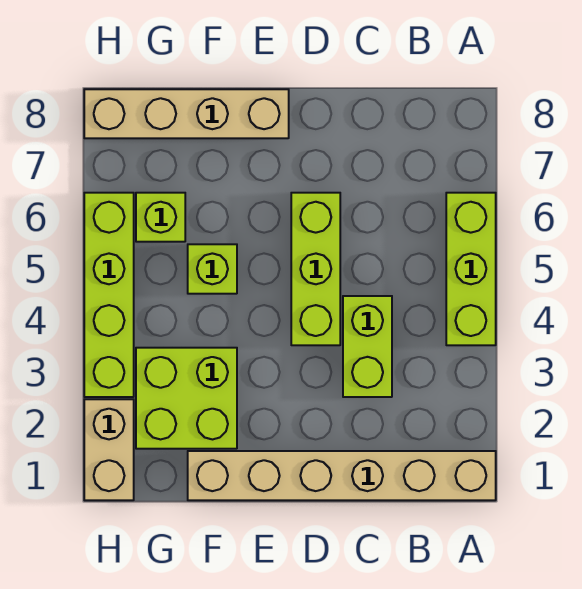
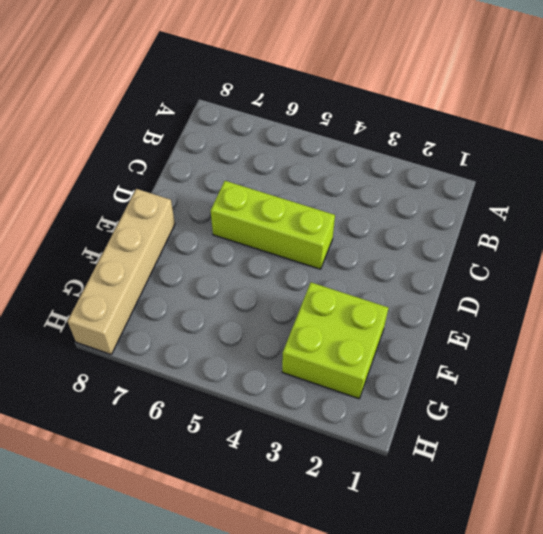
none -> tan 1x6 brick [188,451,496,500]
none -> lime 1x3 brick [446,193,496,345]

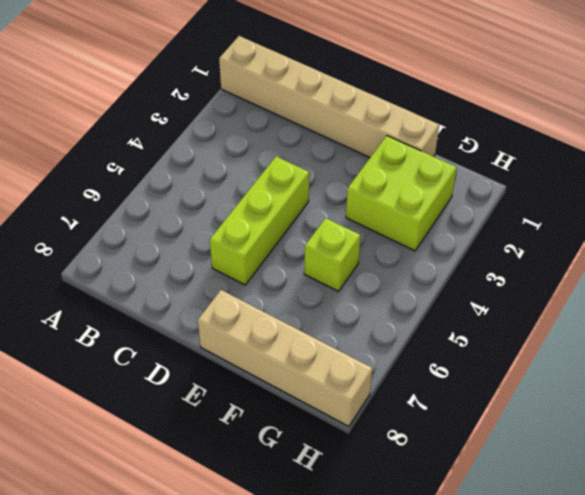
none -> lime 1x3 brick [446,193,496,345]
none -> lime 1x2 brick [343,296,392,397]

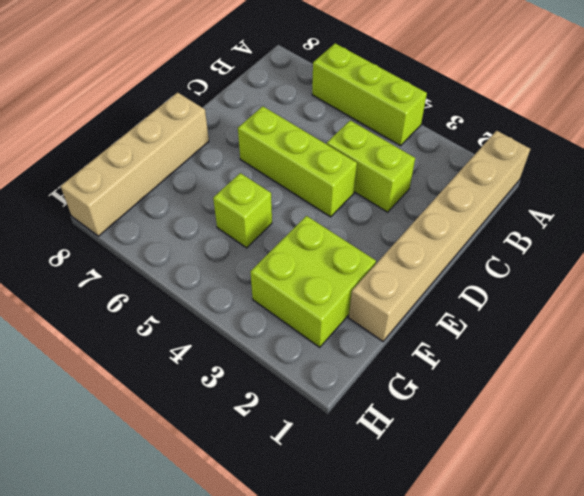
none -> lime 1x1 brick [136,193,185,242]
none -> tan 1x2 brick [84,399,134,500]

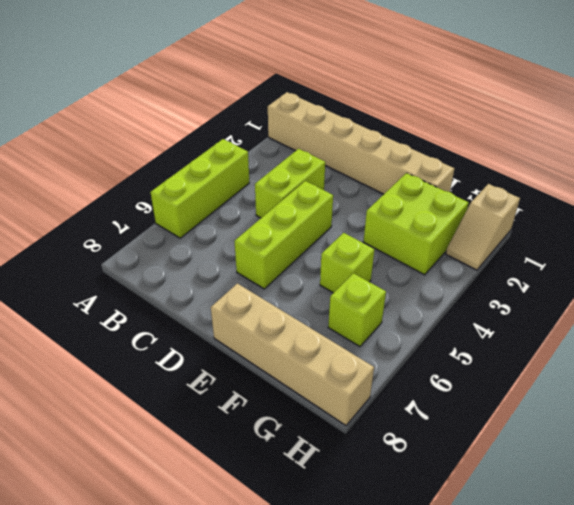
tan 1x2 slope [446,184,520,270] -> tan 1x2 brick [84,399,134,500]
none -> lime 1x4 brick [84,193,134,397]

